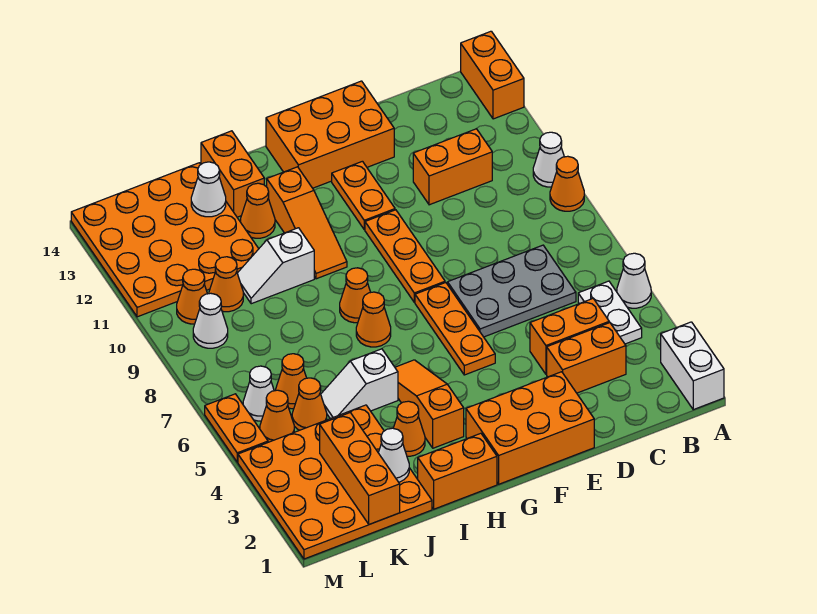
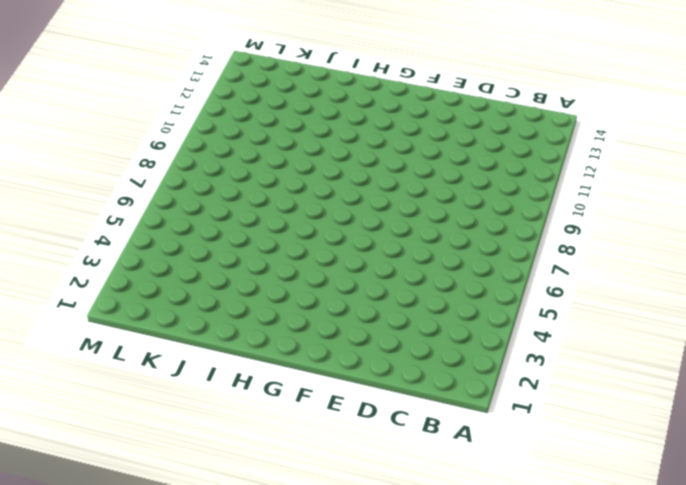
none -> white 1x2 brick [661,322,724,410]
none -> white 1x1 cone [617,253,651,308]
none -> orange 1x1 cone [550,156,584,211]
none -> white 1x1 cone [533,132,564,187]

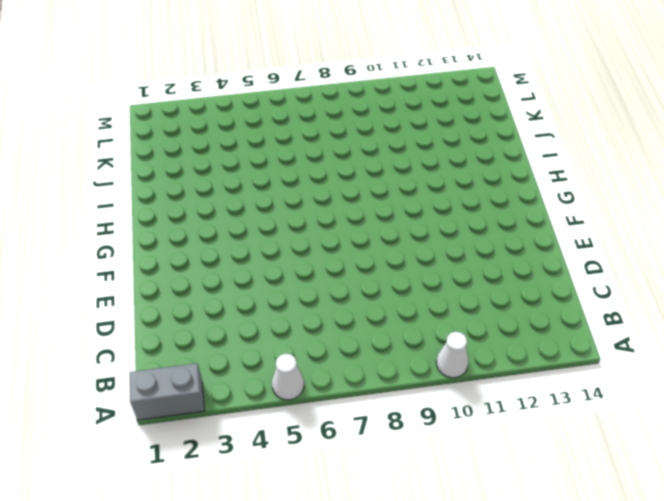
grey 1x2 brick [130,363,205,420] -> white 1x2 brick [661,322,724,410]
none -> orange 1x1 cone [550,156,584,211]
none -> orange 1x2 brick [461,31,524,119]
none -> white 1x2 plate [578,281,642,344]
none -> orange 1x2 brick [547,323,626,393]

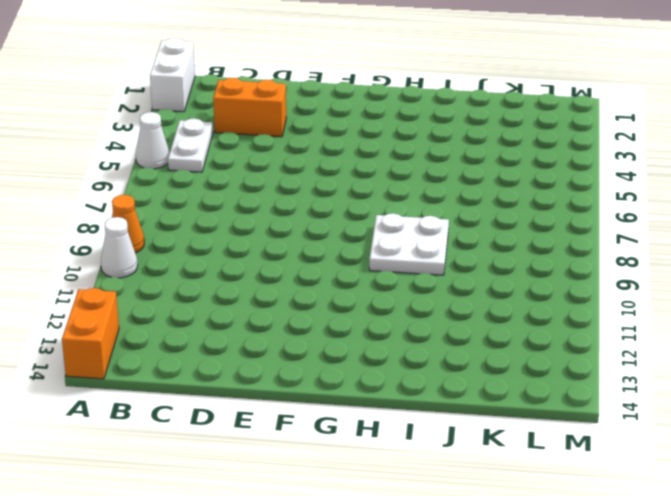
white 2x2 plate [369,213,449,275] -> orange 1x1 cone [340,268,371,323]
none -> orange 1x2 brick [530,299,609,374]
none -> grey 2x3 plate [448,245,576,337]
none -> orange 1x2 brick [413,129,492,205]
none -> orange 2x3 brick [466,372,594,484]

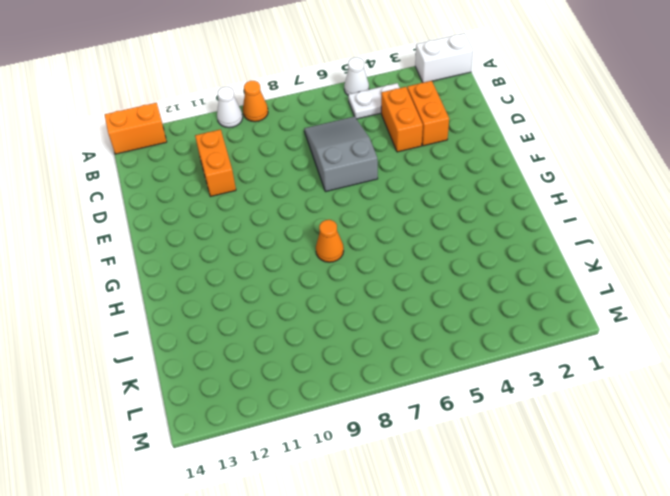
grey 2x3 slope [304,117,378,192] -> grey 2x3 plate [448,245,576,337]
none -> orange 2x3 brick [466,372,594,484]
none -> orange 2x3 brick [266,81,394,188]
none -> orange 1x3 plate [415,283,495,375]
none -> orange 1x3 plate [365,210,445,302]

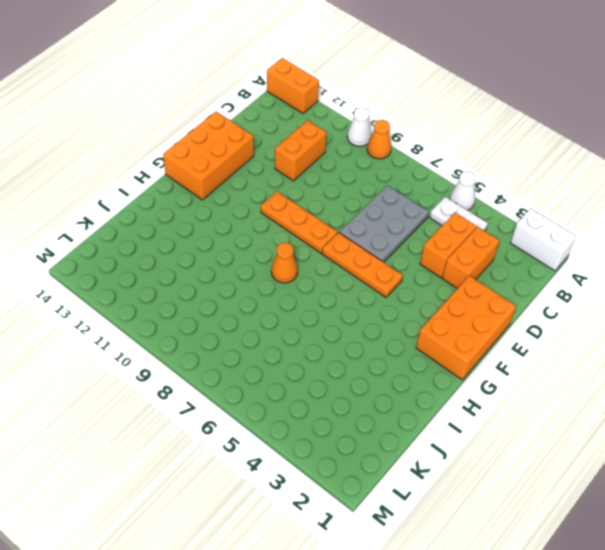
none -> orange 1x2 plate [332,161,395,230]
none -> orange 1x2 brick [418,433,497,509]
none -> orange 1x3 slope [395,360,464,448]
none -> orange 1x1 cone [356,292,391,347]

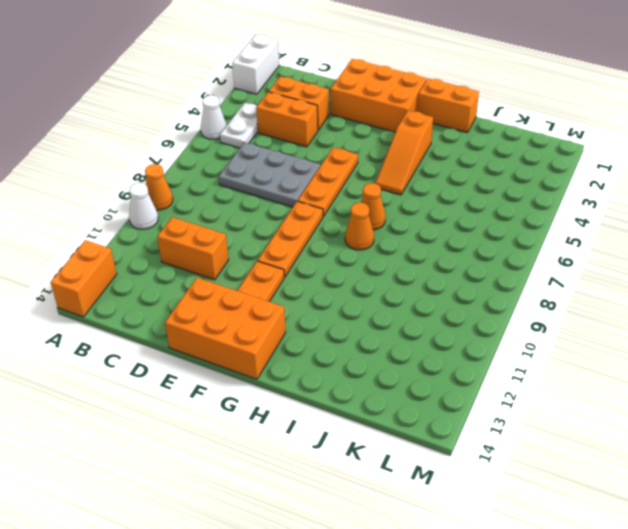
none -> orange 1x3 slope [267,167,347,279]
none -> orange 1x1 cone [393,401,425,456]
none -> white 1x2 slope [321,349,398,419]
none -> white 1x2 slope [237,228,314,304]

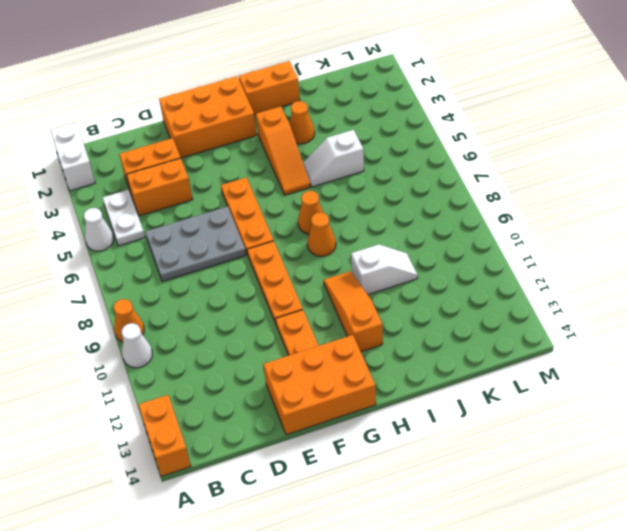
white 1x2 slope [303,130,364,187] -> white 1x2 slope turned to [321,349,398,419]
none -> orange 1x2 brick [413,129,492,205]
none -> orange 1x1 cone [241,183,275,238]
none -> orange 1x2 brick [201,131,264,217]
none -> orange 4x4 plate [238,405,432,559]

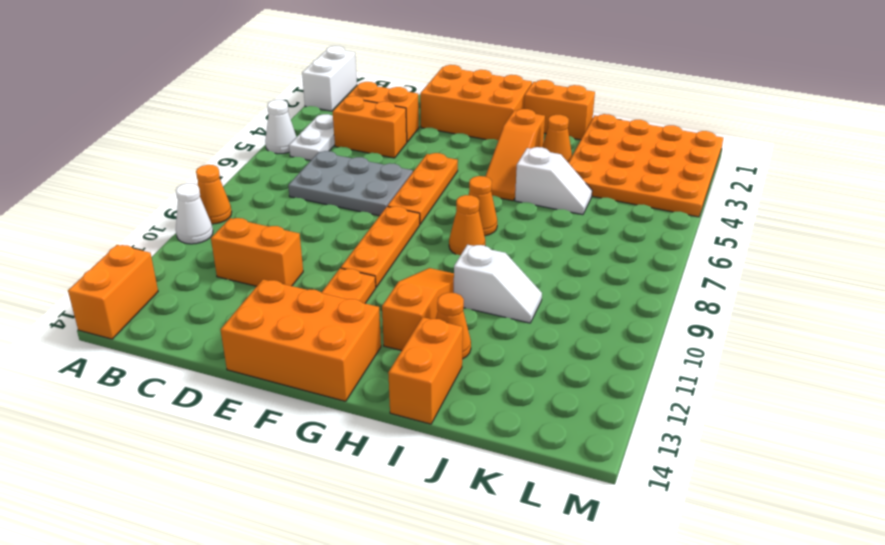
none -> orange 4x4 plate [71,163,259,317]
none -> orange 1x1 cone [292,378,327,430]
none -> orange 1x1 cone [276,354,306,409]
none -> orange 1x1 cone [209,257,243,312]

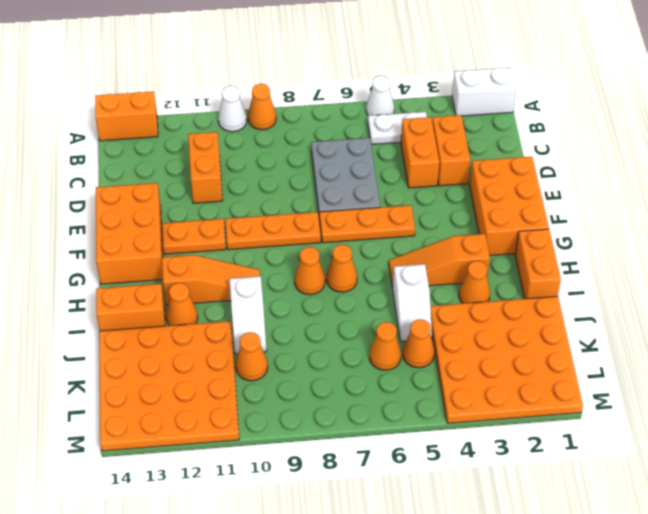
none -> orange 1x1 cone [260,390,294,442]
none -> white 1x1 cone [243,366,274,421]
none -> white 1x1 cone [193,293,228,348]
none -> orange 1x1 cone [177,269,207,324]

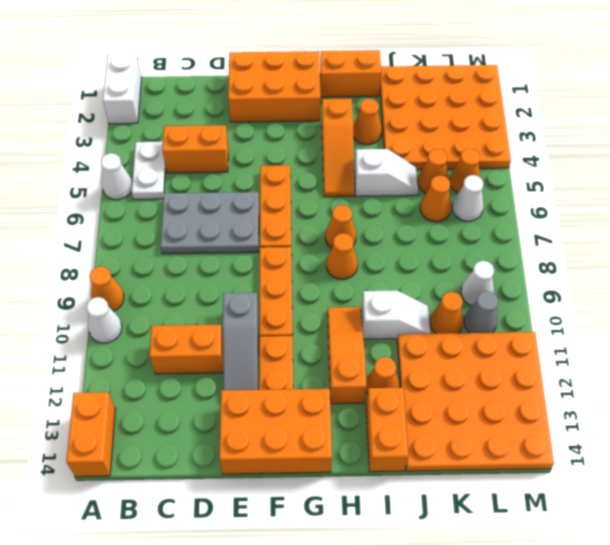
grey 1x3 slope [223,293,258,390] -> none
grey 1x1 cone [464,291,498,333] -> orange 1x1 cone [177,269,207,324]
none -> orange 1x2 brick [547,323,626,393]
none -> orange 1x2 plate [205,394,268,462]
none -> white 1x1 cone [378,428,409,482]
none -> white 1x1 cone [191,162,226,217]

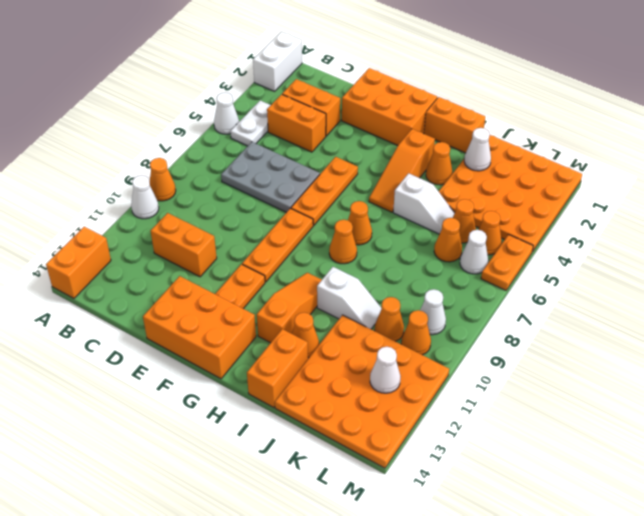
white 1x1 cone [370,347,401,393] -> white 1x1 cone moved to [191,162,226,217]
none -> orange 1x3 brick [320,413,400,524]

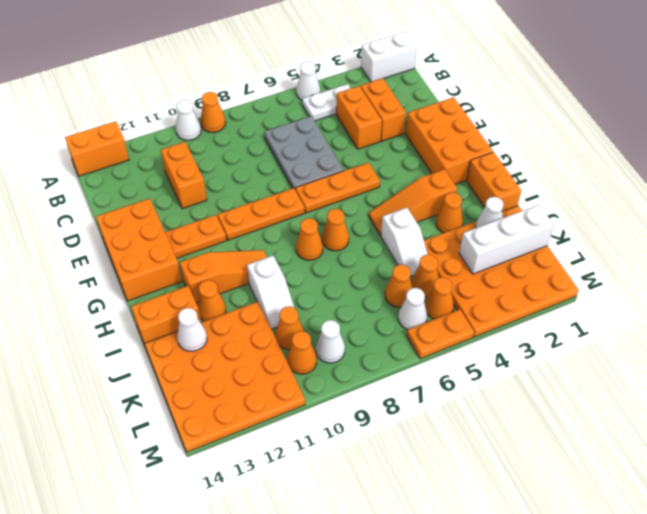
white 1x3 brick [459,205,554,274] -> orange 1x3 brick [320,413,400,524]

